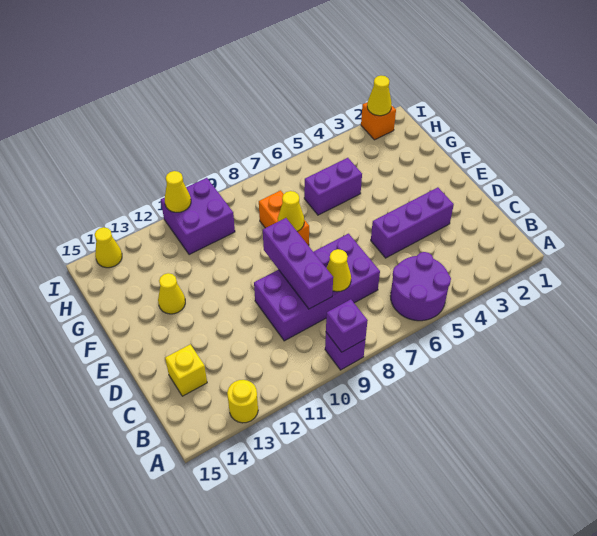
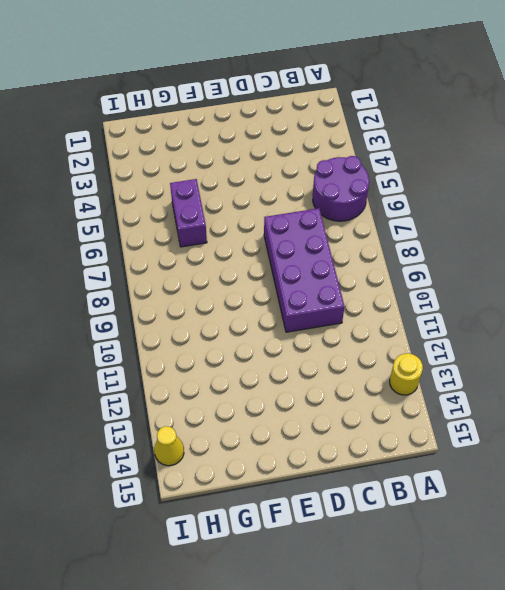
none -> purple 1x1 brick [325,333,365,370]
none -> yellow 1x1 brick [165,344,207,396]
none -> purple 1x3 brick [371,187,454,258]

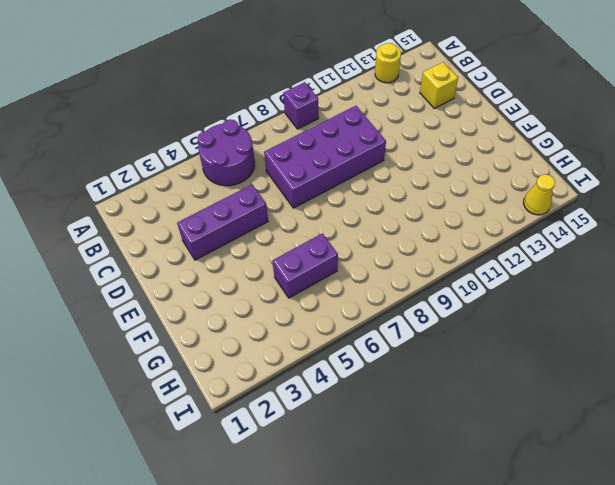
none -> orange 1x2 brick [259,190,309,246]
none -> yellow 1x1 cone [158,273,185,314]
none -> purple 2x2 brick [161,178,235,255]

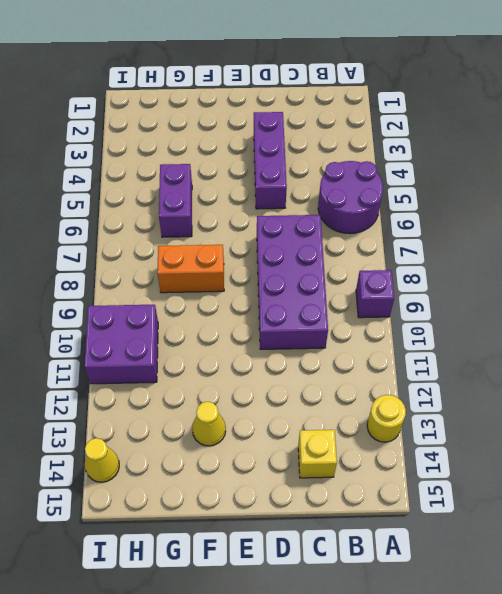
none -> orange 1x1 brick [361,102,396,140]
none -> purple 1x1 brick [326,299,368,352]
none -> yellow 1x1 cone [327,249,351,292]

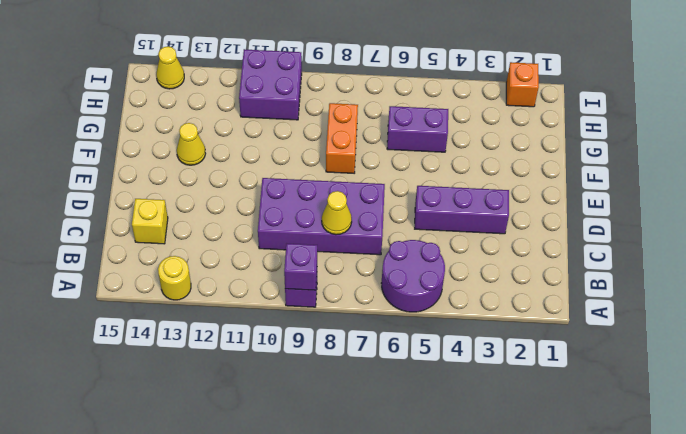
none -> purple 1x3 brick [263,218,333,309]
none -> yellow 1x1 cone [278,191,304,231]
none -> yellow 1x1 cone [367,76,392,116]

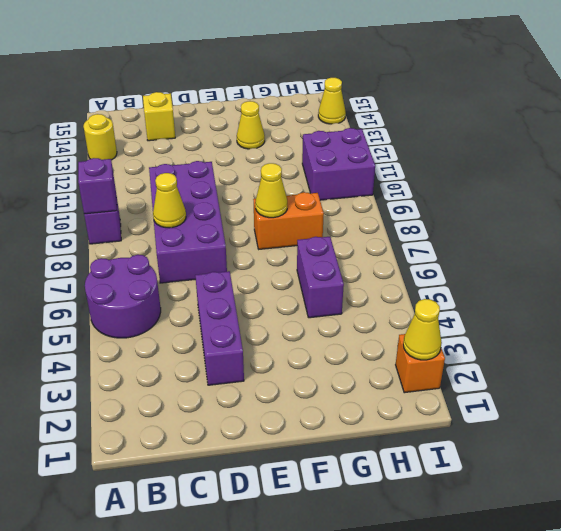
none -> purple 1x3 brick [263,218,333,309]
none -> yellow 1x1 cone [165,171,191,212]

